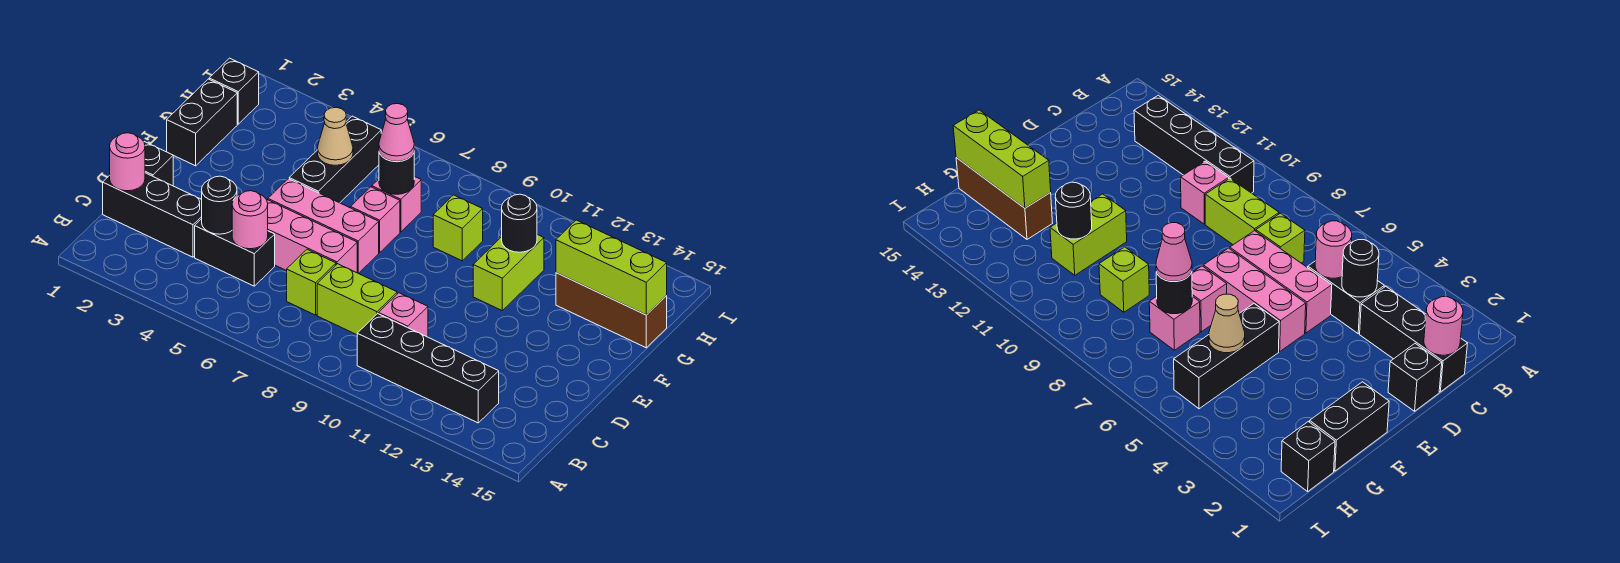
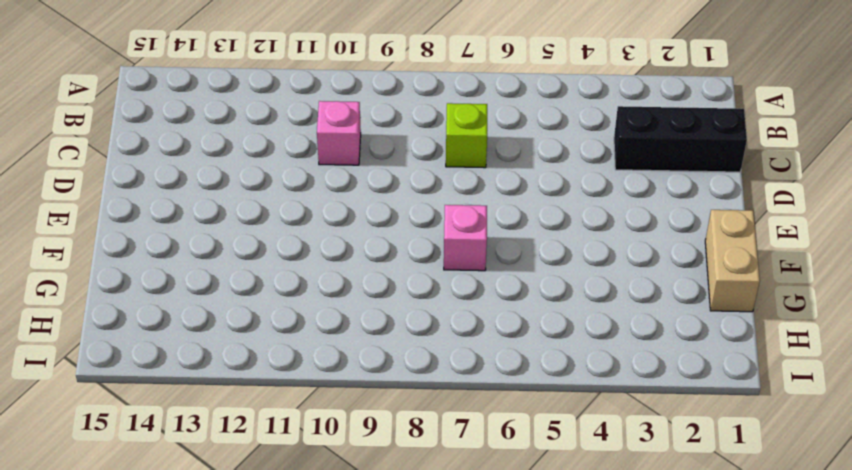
tan 1x2 brick [705,210,760,312] -> black 1x2 brick [167,79,237,166]
none -> black 1x4 brick [357,314,499,423]
none -> black 1x2 brick [195,219,275,286]
none -> lime 1x2 brick [317,264,397,335]

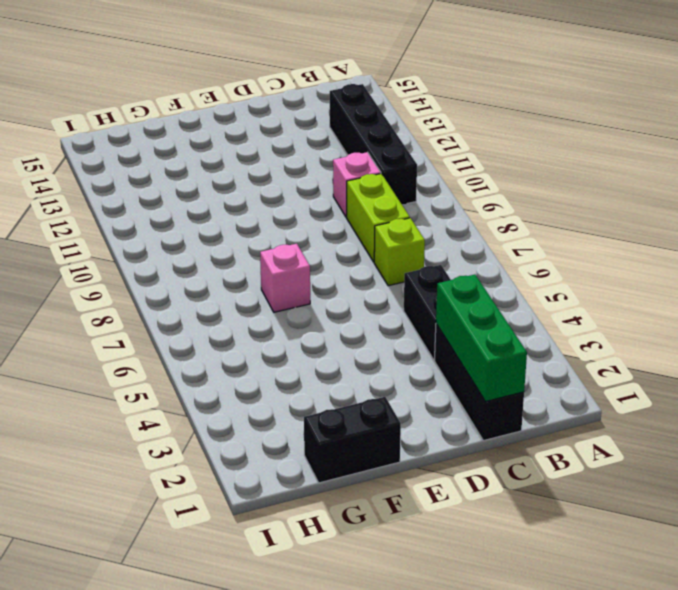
green 1x3 brick [436,275,527,401] -> pink 1x1 round brick [110,133,145,191]
none -> black 1x1 brick [144,142,173,186]
none -> pink 1x3 brick [267,200,357,273]
none -> pink 1x3 brick [268,179,379,273]

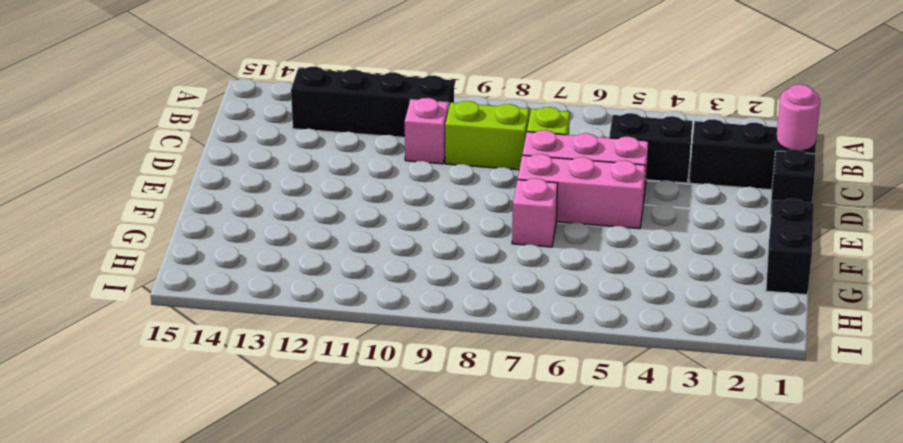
none -> black 1x3 brick [289,116,381,203]
none -> lime 1x2 brick [473,235,544,310]
none -> pink 1x1 brick [372,176,421,232]

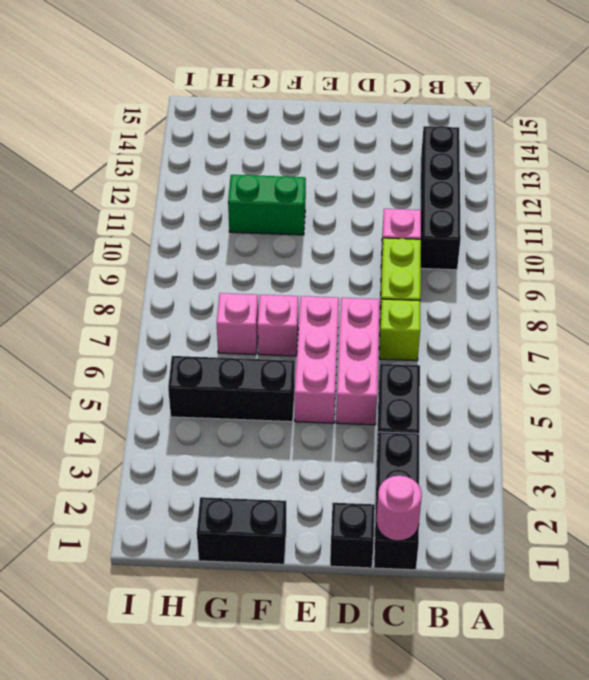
green 1x2 brick [228,175,306,235] -> lime 1x2 brick [473,235,544,310]
none -> lime 1x1 brick [433,195,483,261]
none -> brown 1x3 brick [556,273,667,348]
none -> black 1x1 brick [209,58,259,124]

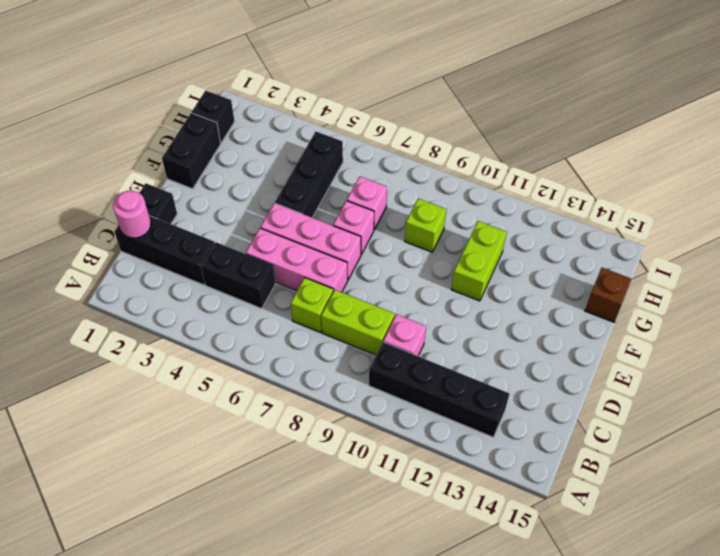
brown 1x1 brick [585,268,632,322] -> brown 1x3 brick [556,273,667,348]
none -> black 1x1 round brick [202,176,237,234]
none -> pink 1x1 round brick [232,191,268,249]
none -> tan 1x1 cone [318,107,353,165]

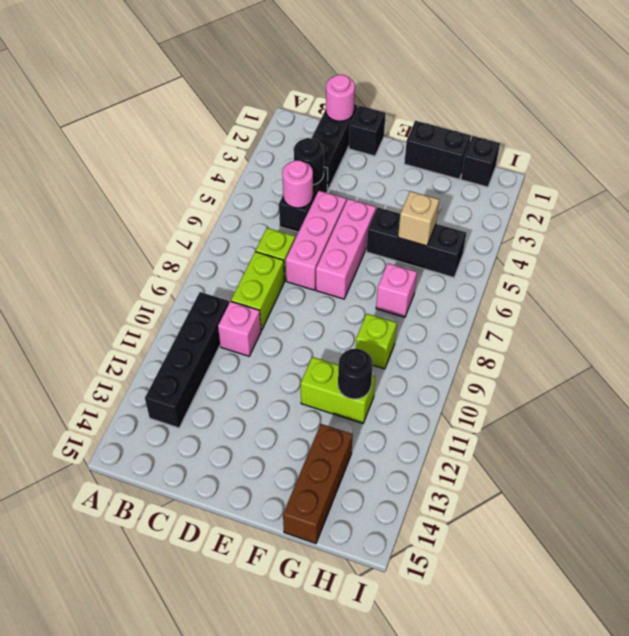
tan 1x1 brick [398,191,439,246] -> tan 1x1 cone [318,107,353,165]
none -> pink 1x1 brick [351,187,400,253]
none -> black 1x1 round brick [379,153,414,194]
none -> lime 1x3 brick [556,220,667,315]

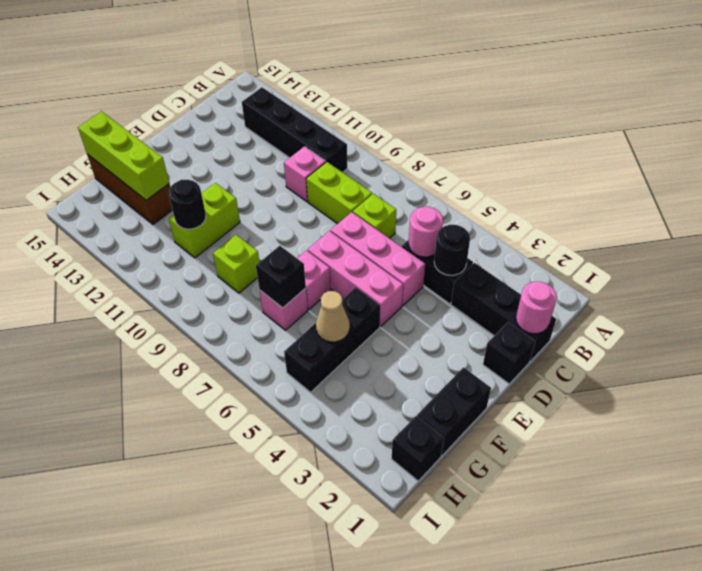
black 1x1 brick [256,246,306,308] -> black 1x1 round brick [379,153,414,194]
none -> pink 1x1 cone [379,104,414,162]

